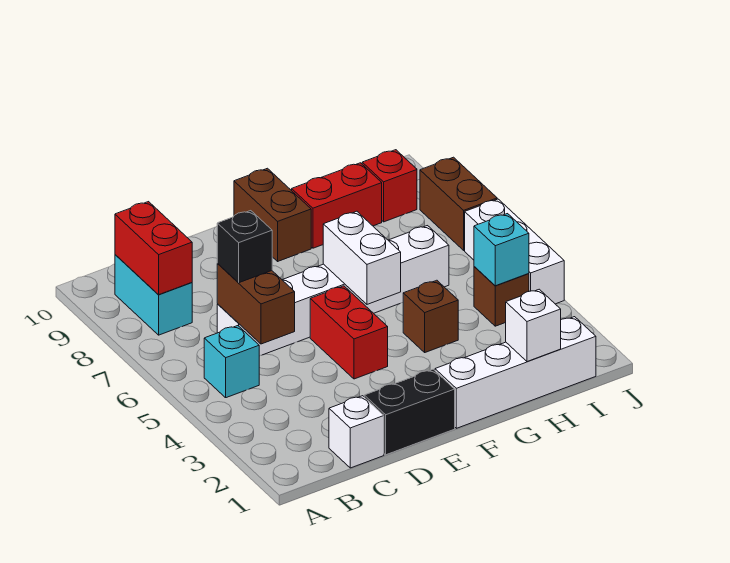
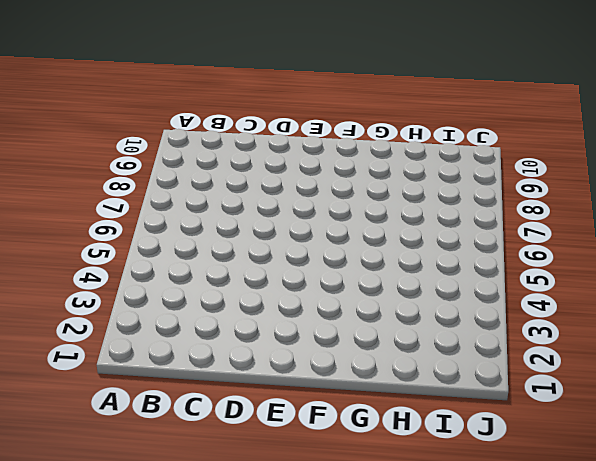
none -> cyan 1x1 brick [204,326,259,398]
none -> cyan 1x2 brick [115,255,192,335]
none -> white 1x1 brick [329,396,384,468]

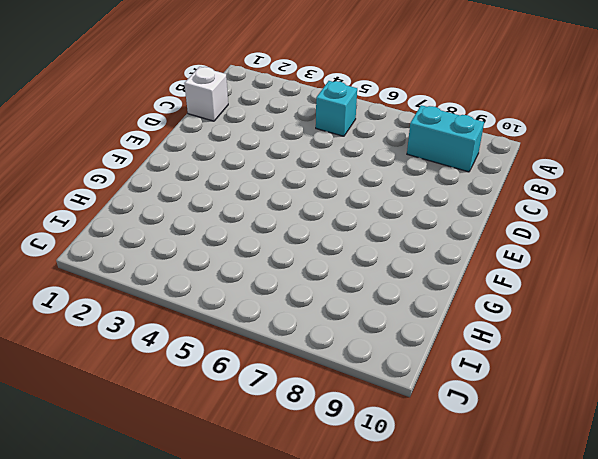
none -> white 1x6 brick [217,226,449,356]
none -> black 1x2 brick [364,369,455,455]
none -> red 1x2 brick [310,286,388,379]

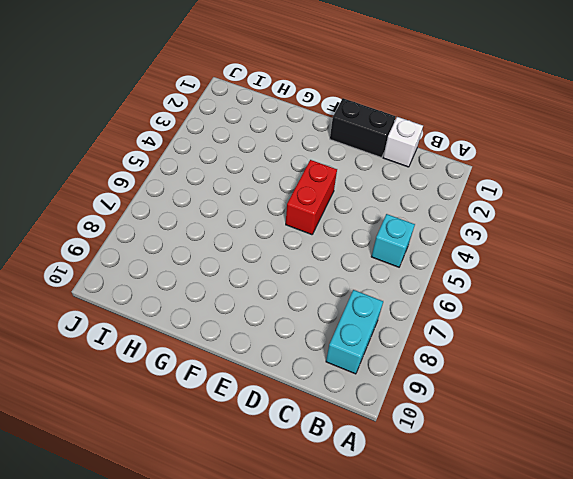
none -> white 1x6 brick [217,226,449,356]
none -> white 1x4 brick [435,317,596,428]
none -> brown 1x2 brick [234,168,311,261]

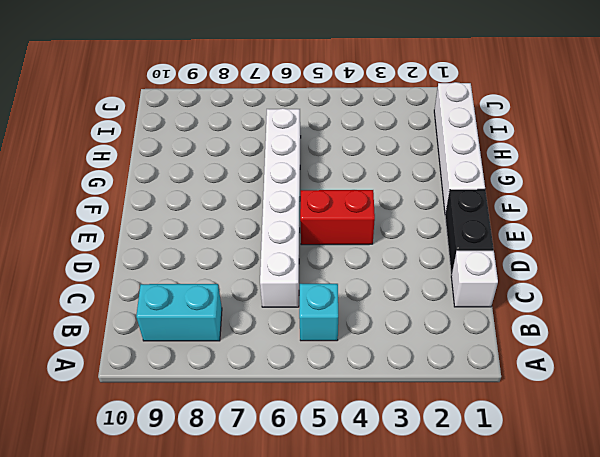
none -> brown 1x2 brick [234,168,311,261]
none -> brown 1x1 brick [403,280,458,352]
none -> red 1x2 brick [292,163,382,248]

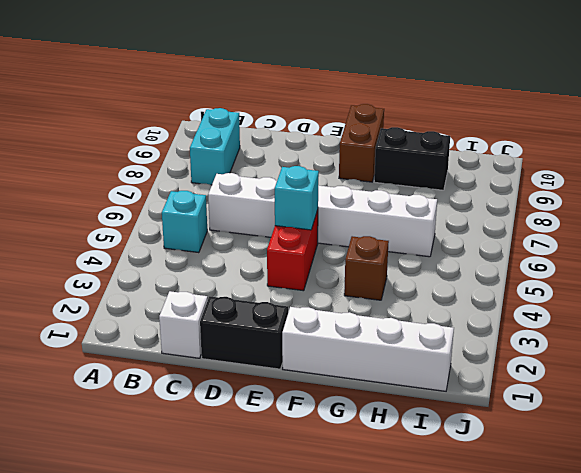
cyan 1x1 brick [275,166,319,230] -> cyan 1x1 brick moved to [474,214,529,286]
black 1x2 brick [374,127,450,190] -> red 1x2 brick [292,163,382,248]
none -> brown 1x1 brick [474,267,529,326]
none -> red 1x1 brick [362,150,417,222]
none -> white 1x3 brick [465,199,564,304]

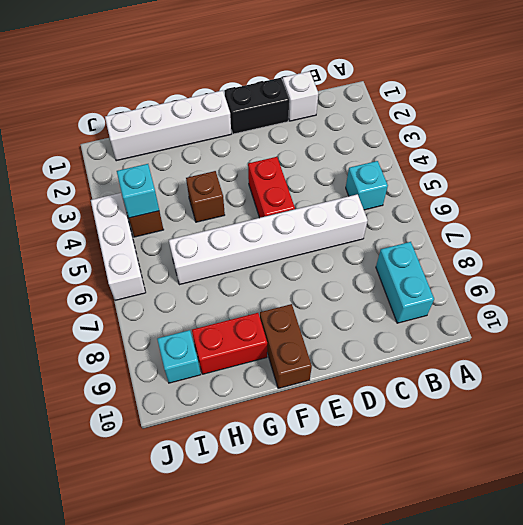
cyan 1x1 brick [157,330,201,383] -> red 1x1 brick [362,150,417,222]
none -> brown 1x2 brick [420,157,497,250]
none -> red 1x2 brick [115,202,192,294]
none -> brown 1x2 brick [217,264,295,344]

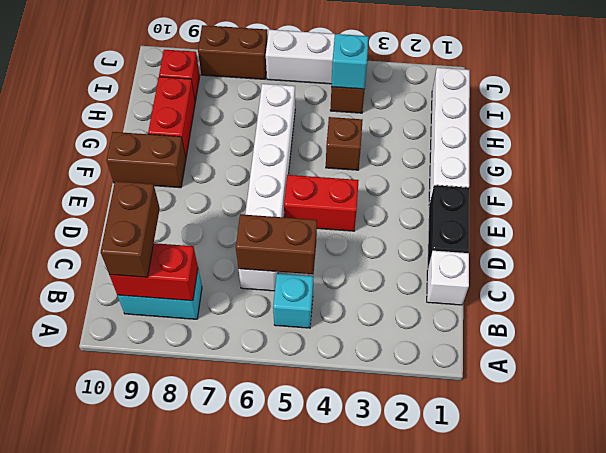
brown 1x2 brick [101,181,160,277] -> none
none -> white 1x2 brick [323,211,401,304]
none -> white 1x1 brick [506,289,561,362]
none -> black 1x1 brick [217,211,272,283]

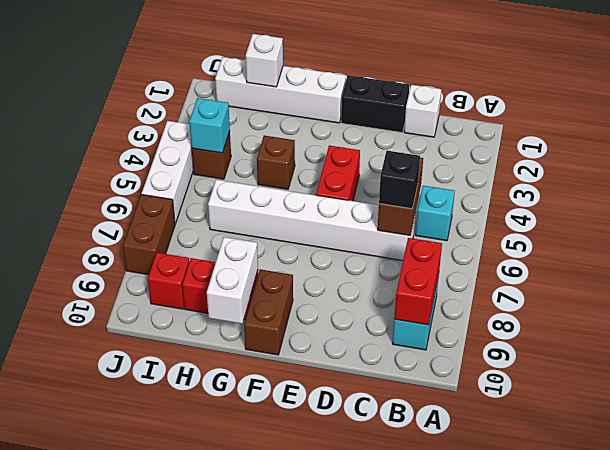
white 1x2 brick [207,237,258,324] -> white 1x2 brick moved to [323,211,401,304]

